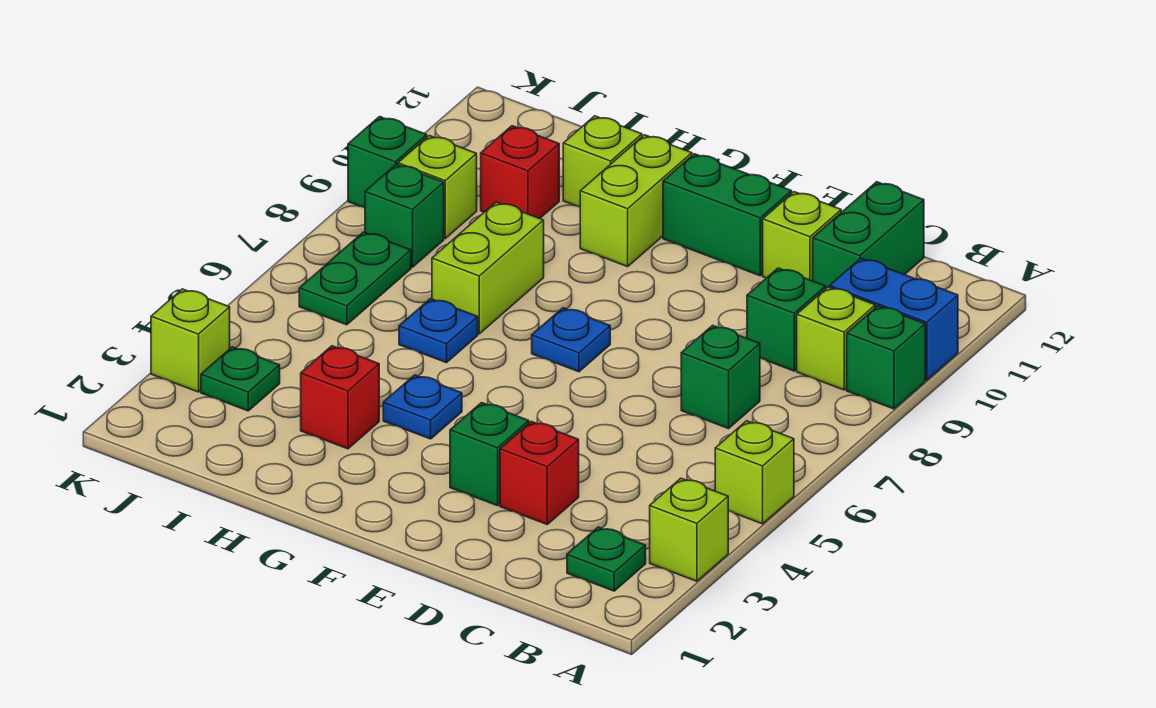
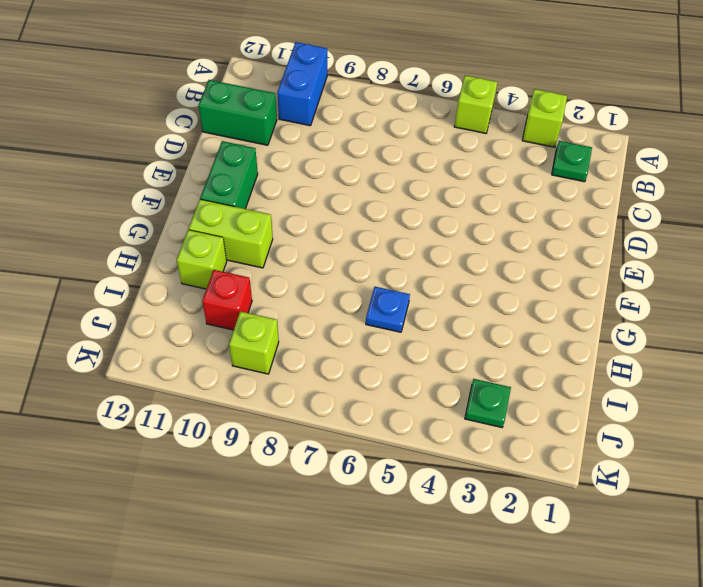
none -> green 1x1 brick [847,306,925,409]
none -> lime 1x1 brick [797,287,875,390]
none -> green 1x1 brick [681,326,760,429]

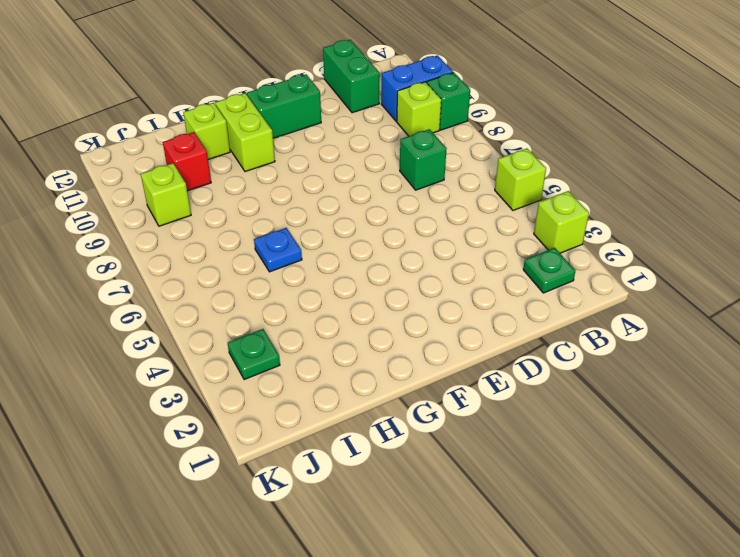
none -> green 1x1 brick [747,268,826,371]
none -> red 1x1 brick [500,421,579,524]
none -> lime 1x1 brick [763,192,841,281]

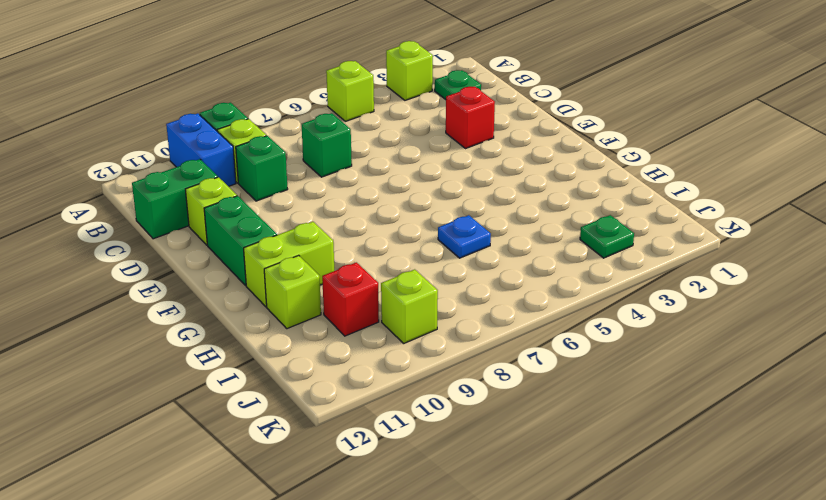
none -> green 1x1 brick [450,403,529,506]
none -> blue 1x1 plate [532,308,610,372]
none -> blue 1x1 plate [383,375,462,439]

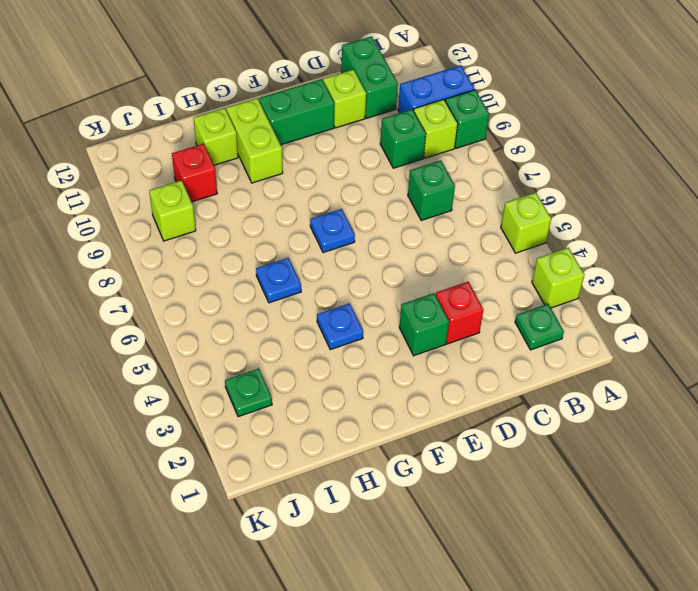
none -> red 1x1 brick [301,346,379,449]
none -> lime 1x2 brick [432,202,544,334]
none -> green 1x2 plate [299,232,411,325]

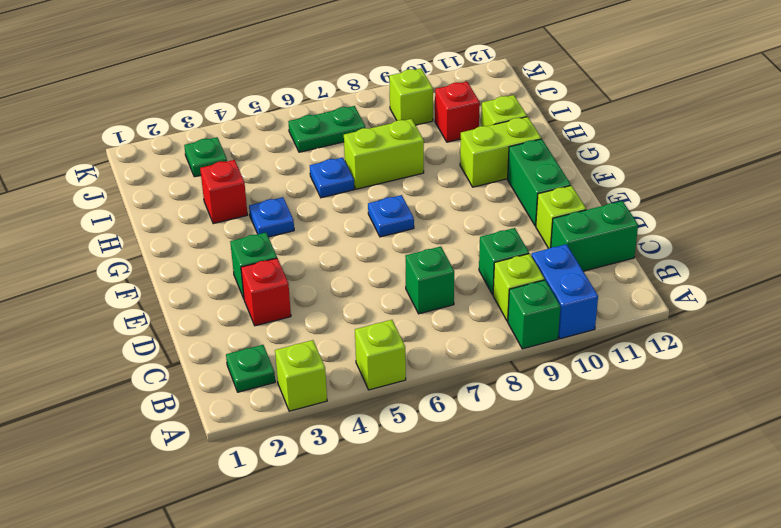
none -> green 1x1 brick [365,164,444,267]
none -> lime 1x1 brick [151,289,230,392]
none -> green 1x1 brick [348,117,427,208]

